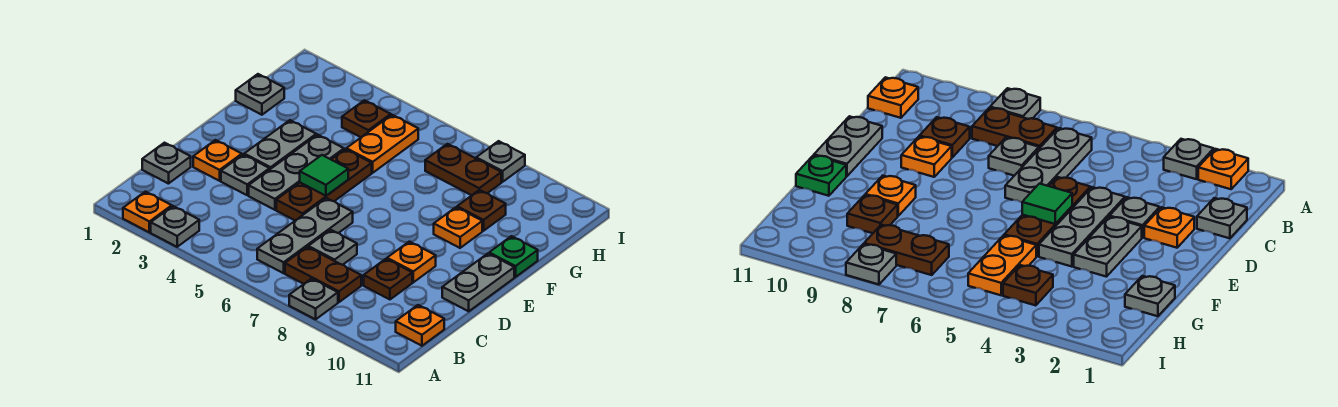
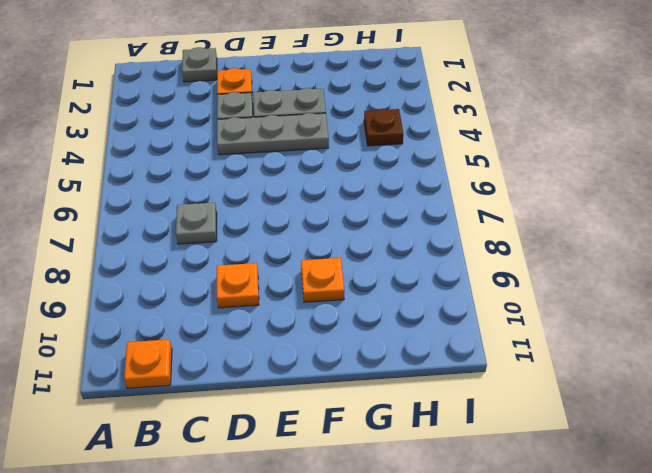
none -> orange 1x1 plate [123,192,172,232]
none -> grey 1x1 plate [151,206,199,247]
none -> grey 1x1 plate [289,279,338,319]

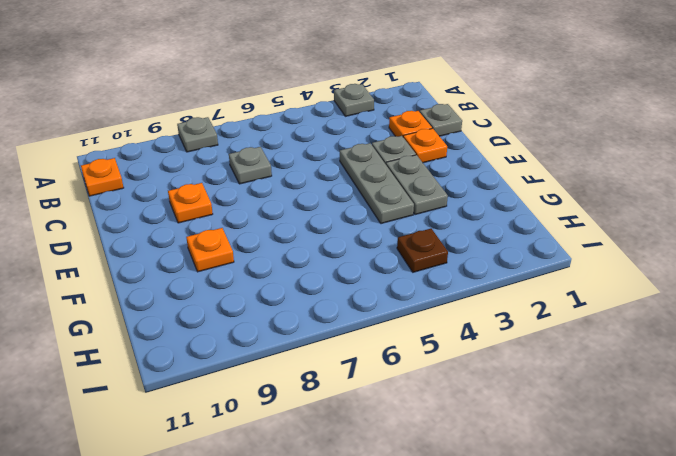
orange 1x1 plate [389,111,432,137] -> orange 1x1 plate moved to [123,192,172,232]
none -> grey 1x3 plate [257,198,353,273]
none -> brown 1x2 plate [285,247,361,302]
none -> brown 1x1 plate [364,259,412,299]

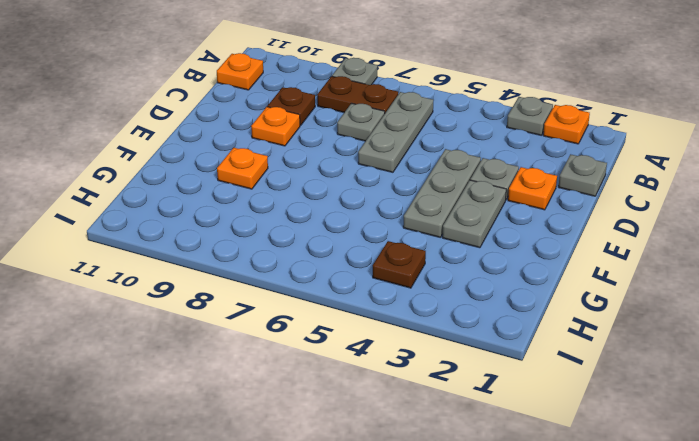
none -> brown 1x3 plate [276,149,372,220]
none -> grey 1x2 plate [442,253,514,311]
none -> green 1x1 plate [489,236,538,277]

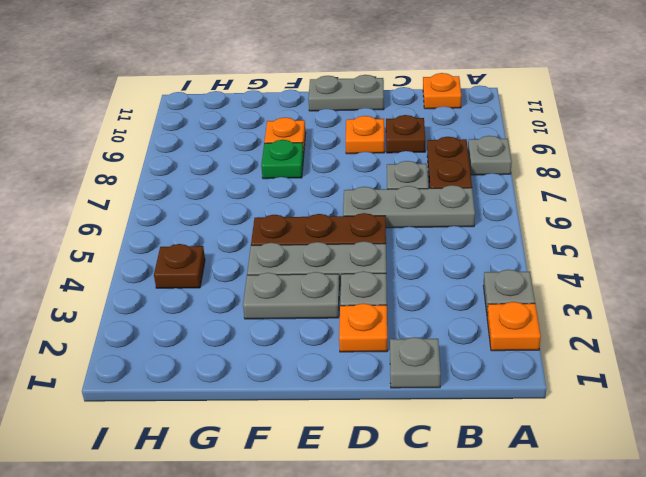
green 1x1 plate [261,140,304,179] -> green 1x1 plate moved to [489,236,538,277]
none -> grey 1x1 plate [236,74,284,115]
none -> orange 1x2 plate [346,115,418,173]
none -> brown 1x1 plate [457,190,506,231]

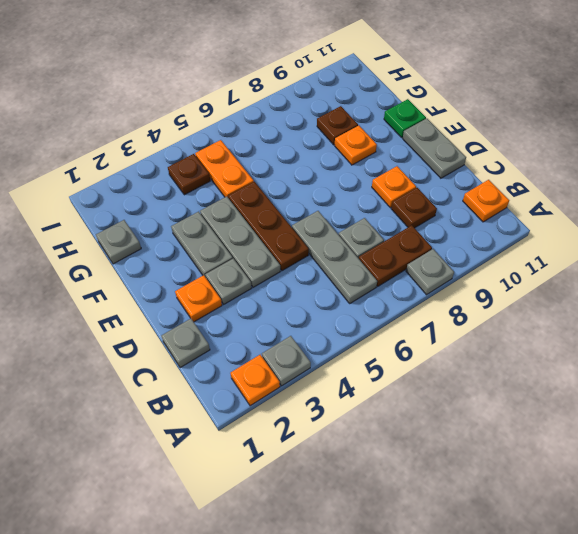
none -> brown 1x2 plate [425,144,501,195]
none -> grey 1x1 plate [476,141,525,182]
none -> green 1x1 tile [300,155,348,196]

